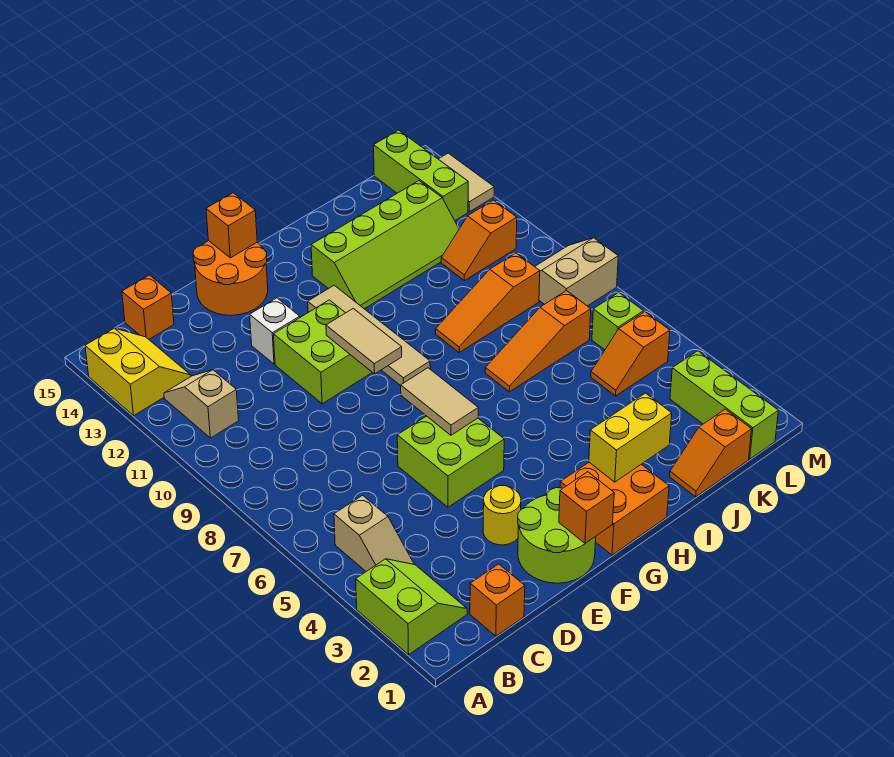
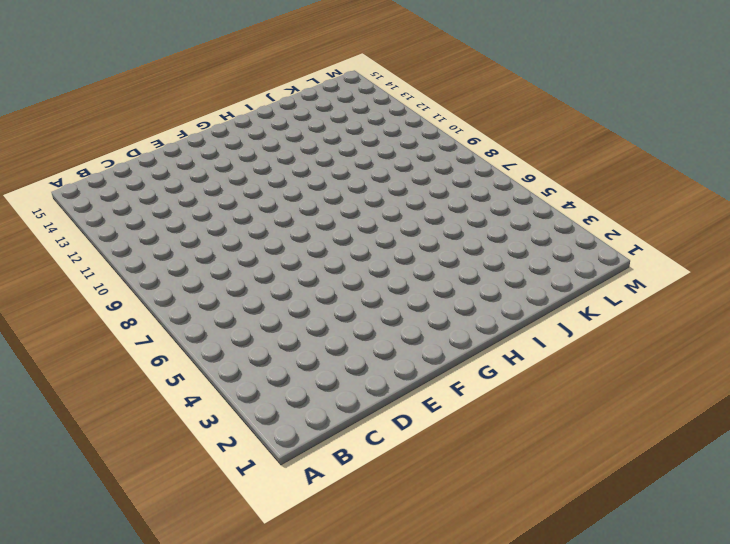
none -> lime 2x2 slope [356,559,467,655]
none -> yellow 2x2 slope [85,328,191,416]
none -> tan 1x2 slope [334,495,414,571]
none -> tan 1x2 slope [164,370,239,438]

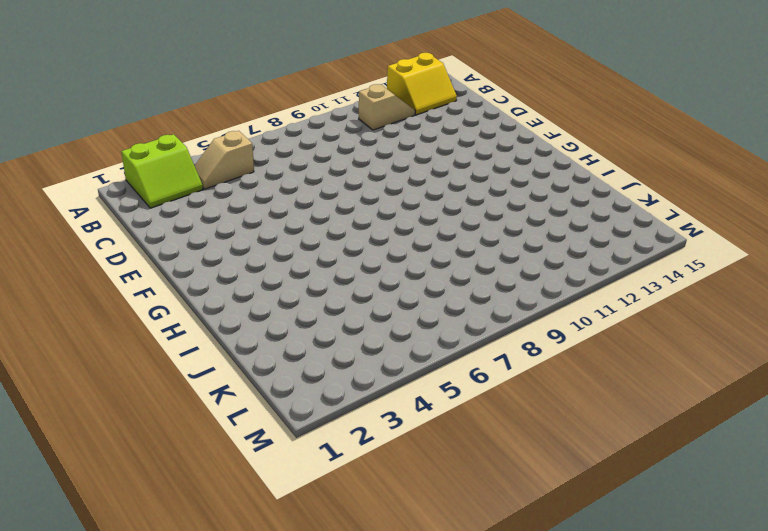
none -> orange 1x1 brick [470,564,525,636]
none -> orange 1x1 brick [122,275,174,339]
none -> lime 2x2 round brick [518,488,596,583]
none -> yellow 1x1 round brick [483,486,521,545]

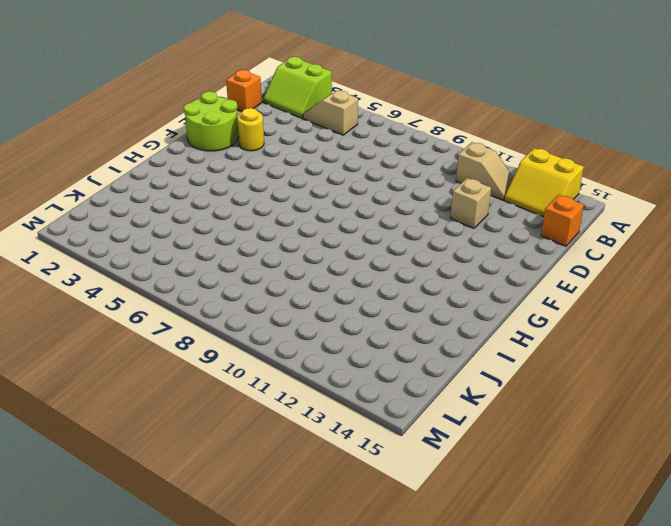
tan 1x1 brick [451,178,491,228] -> none
none -> lime 2x2 brick [397,416,504,507]
none -> lime 2x2 brick [274,300,372,404]
none -> white 1x1 brick [250,298,300,364]
none -> orange 2x2 round brick [193,241,268,315]

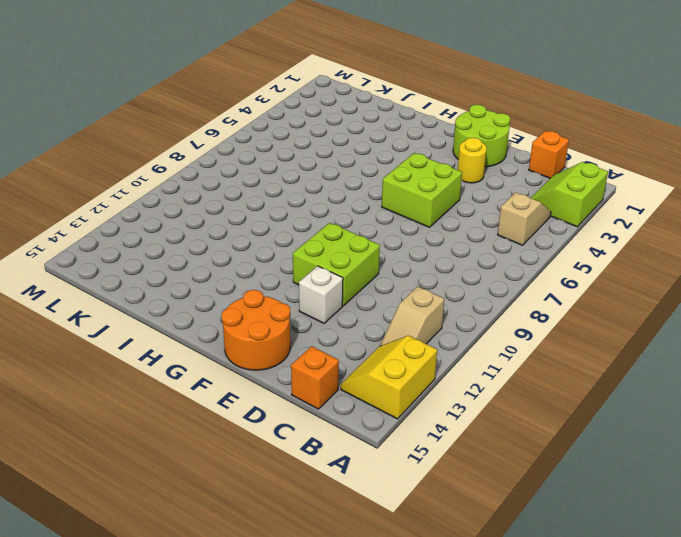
none -> orange 2x2 brick [560,463,669,555]
none -> tan 1x4 tile [308,285,430,386]
none -> lime 2x4 slope [311,181,459,309]
none -> orange 1x3 slope [485,291,591,392]

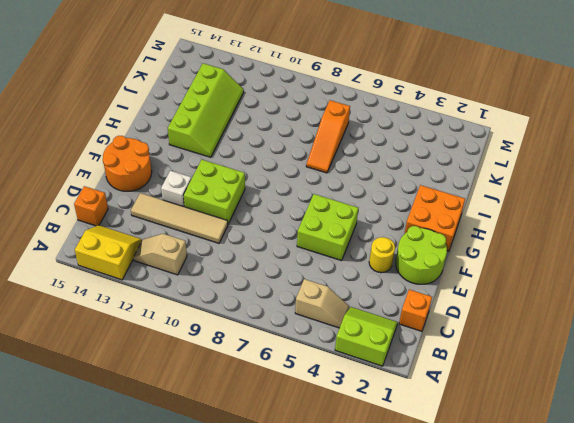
tan 1x4 tile [131,193,228,243] -> tan 1x4 tile moved to [308,285,430,386]
none -> orange 1x3 slope [436,253,540,352]
none -> orange 1x2 slope [670,409,752,497]
none -> orange 1x2 slope [591,312,670,396]
none -> orange 1x2 slope [441,200,517,281]

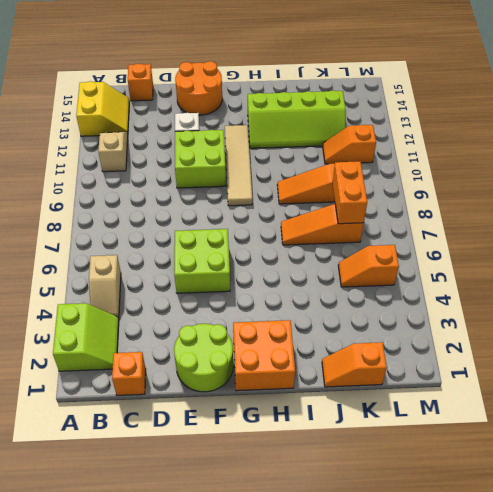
orange 1x2 brick [333,161,367,224] -> none
none -> yellow 1x1 round brick [483,486,521,545]
none -> lime 1x3 brick [670,351,778,459]
none -> lime 1x1 brick [592,293,644,350]
none -> tan 2x2 slope [535,238,618,306]

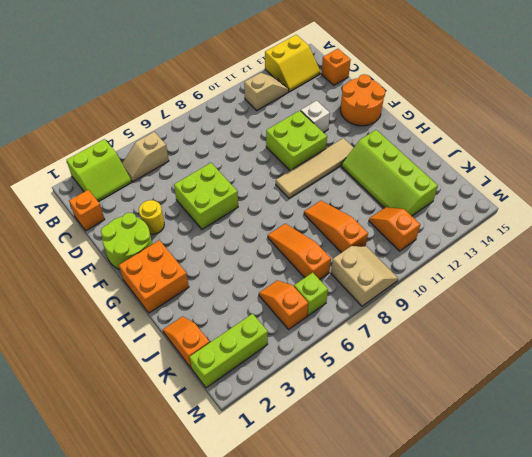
none -> lime 1x3 brick [374,130,468,220]
none -> tan 1x2 tile [439,153,494,212]
none -> orange 1x1 brick [559,472,614,543]
none -> tan 1x2 tile [401,368,478,435]

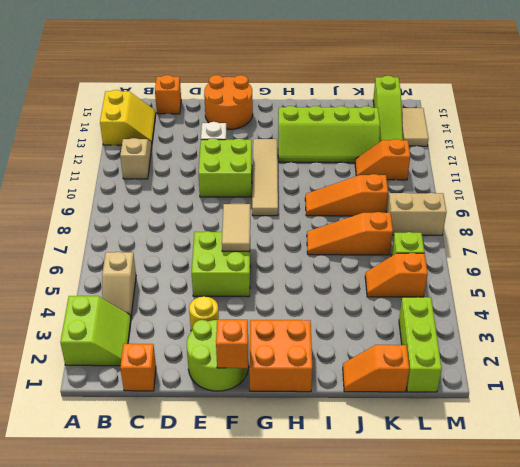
lime 1x3 slope [373,76,403,142] -> lime 1x3 brick [374,130,468,220]
none -> tan 1x2 tile [326,309,402,374]
none -> orange 1x1 brick [206,193,257,258]
none -> yellow 1x2 brick [589,393,672,482]

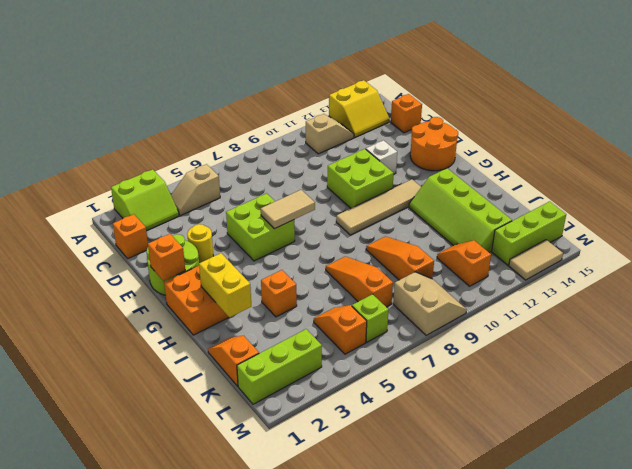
orange 1x1 brick [261,270,297,317] -> orange 1x1 brick moved to [206,193,257,258]
none -> tan 1x2 tile [326,309,402,374]

